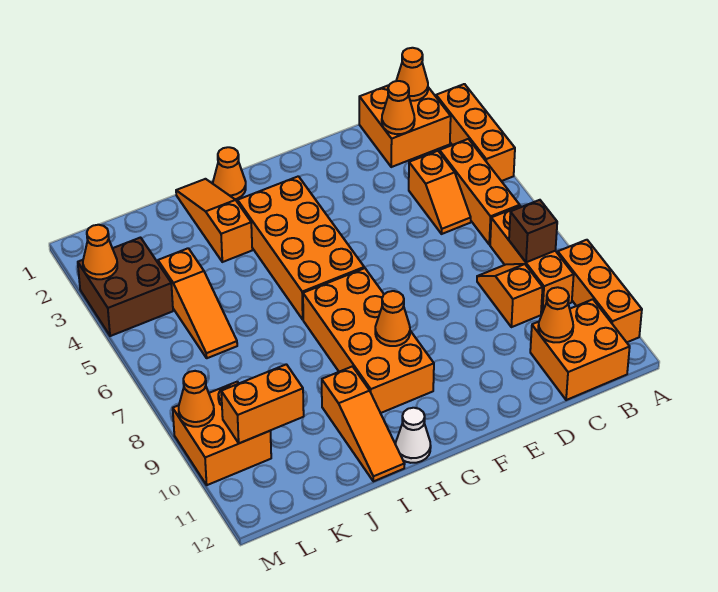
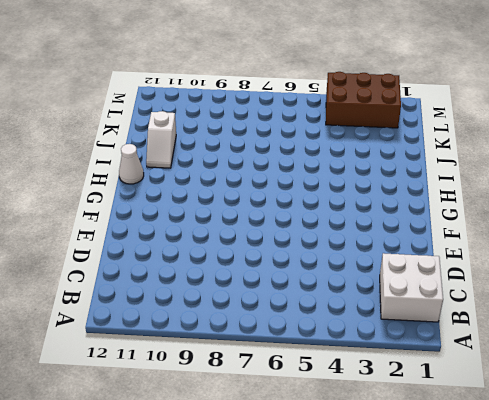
white 2x2 brick [380,253,443,322] -> orange 2x2 brick [359,85,451,167]
white 1x2 slope [146,111,176,168] -> orange 1x3 slope [322,366,405,481]
brown 2x3 brick [326,72,401,128] -> brown 2x2 brick [78,238,173,336]
none -> orange 1x3 brick [436,84,515,181]
none -> orange 1x3 brick [558,240,642,342]
none -> orange 1x3 brick [440,139,520,245]

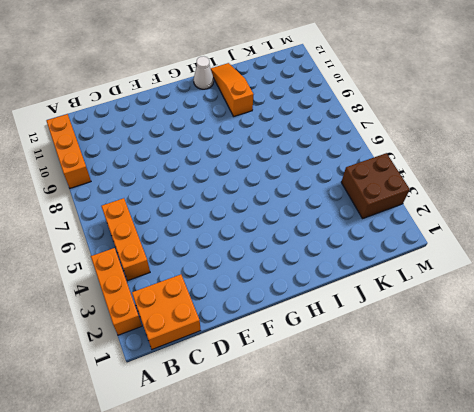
none -> orange 1x3 brick [490,206,574,313]
none -> orange 2x2 brick [530,299,630,400]
none -> orange 1x2 slope [409,151,471,234]

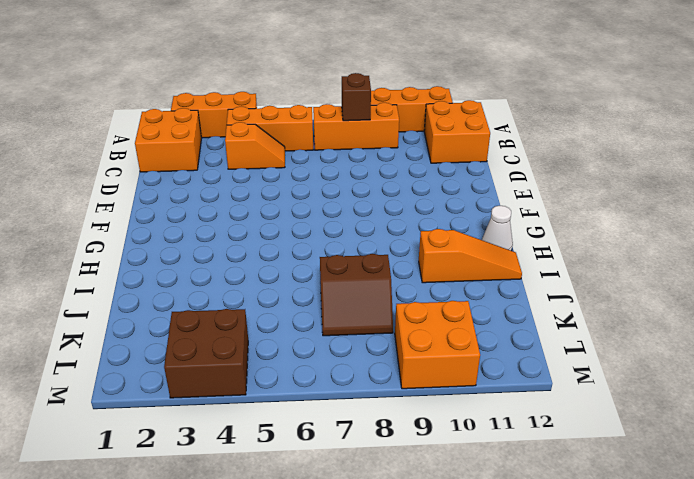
brown 2x2 slope [320,254,393,336] -> none
none -> orange 1x2 slope [477,264,543,327]
none -> orange 2x4 brick [238,176,364,320]
none -> orange 2x4 brick [303,268,434,413]

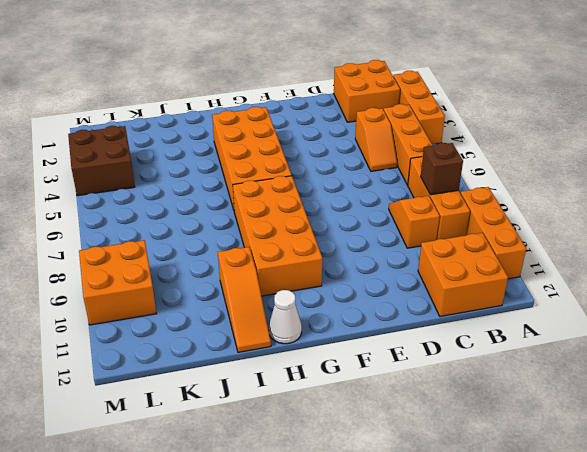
none -> orange 1x1 cone [213,147,246,199]
none -> orange 1x3 slope [176,179,252,262]
none -> orange 1x3 slope [158,248,237,358]

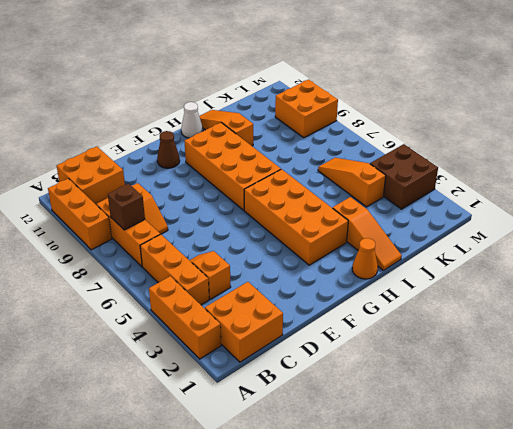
brown 1x1 cone [157,131,180,168] -> none
none -> orange 1x1 cone [396,48,428,101]
none -> orange 1x1 cone [382,81,415,134]
none -> orange 1x1 cone [538,287,573,342]

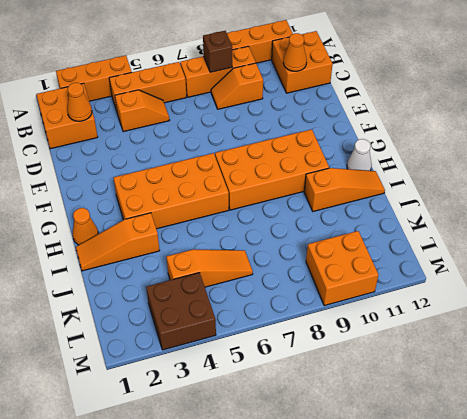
none -> orange 1x1 cone [396,48,428,101]
none -> orange 1x1 cone [375,291,410,346]
none -> orange 1x2 brick [221,364,304,443]

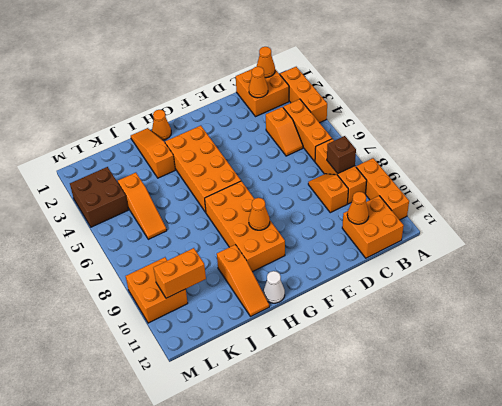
none -> orange 1x1 cone [83,225,117,279]
none -> orange 1x1 cone [179,371,214,427]

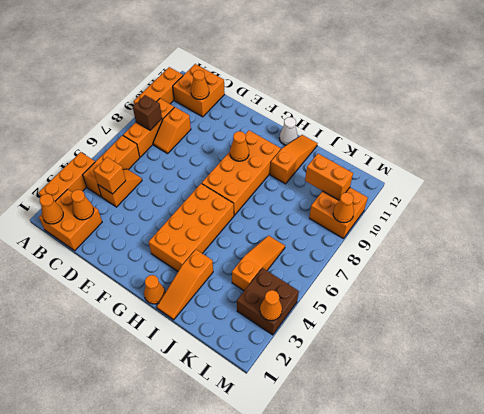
orange 1x1 brick [93,157,126,194] -> none

